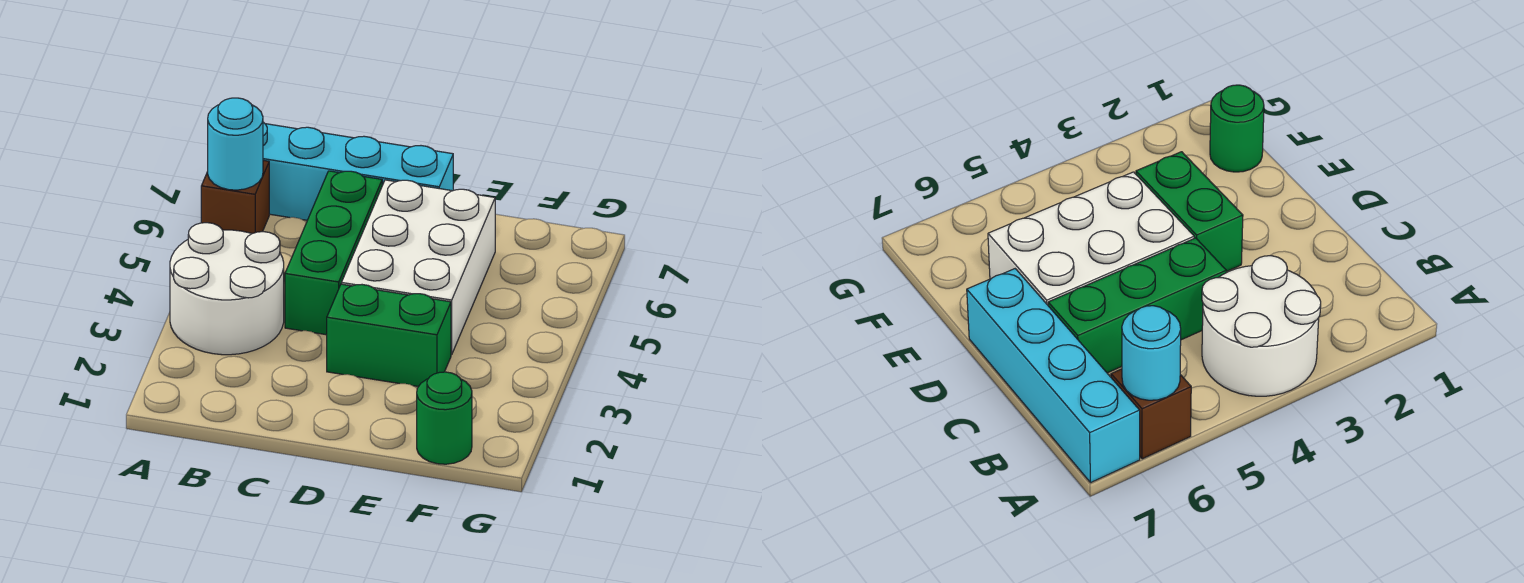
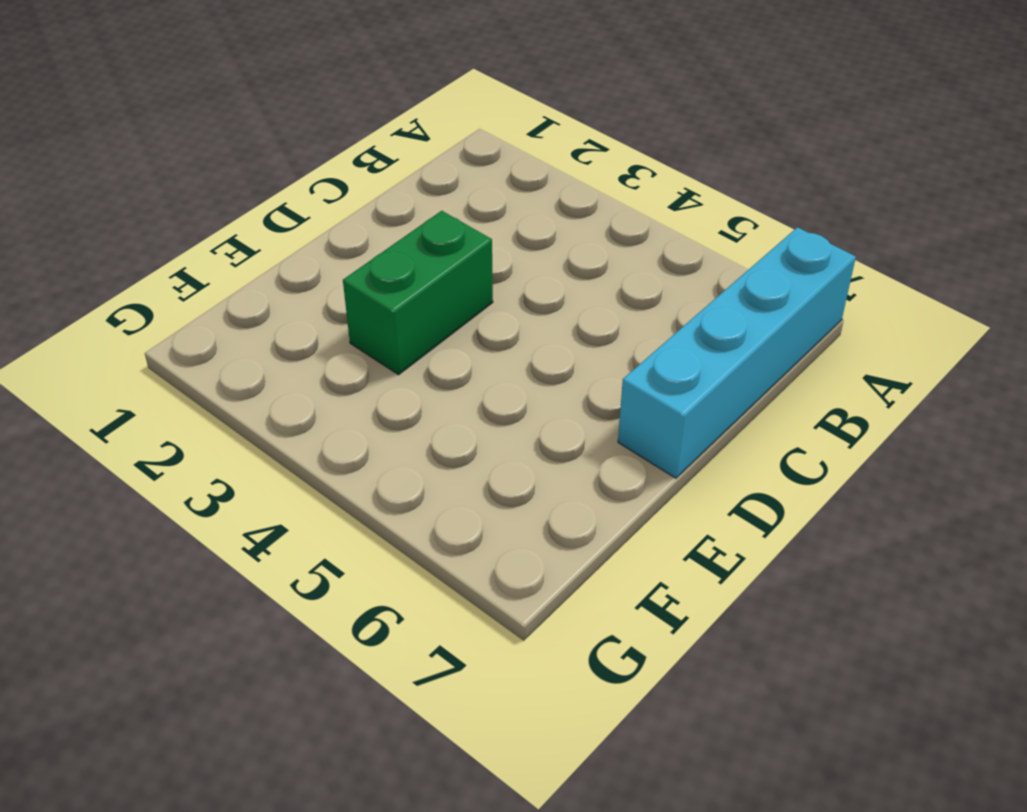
none -> white 2x2 round brick [170,223,284,355]
none -> brown 1x1 brick [201,160,269,234]

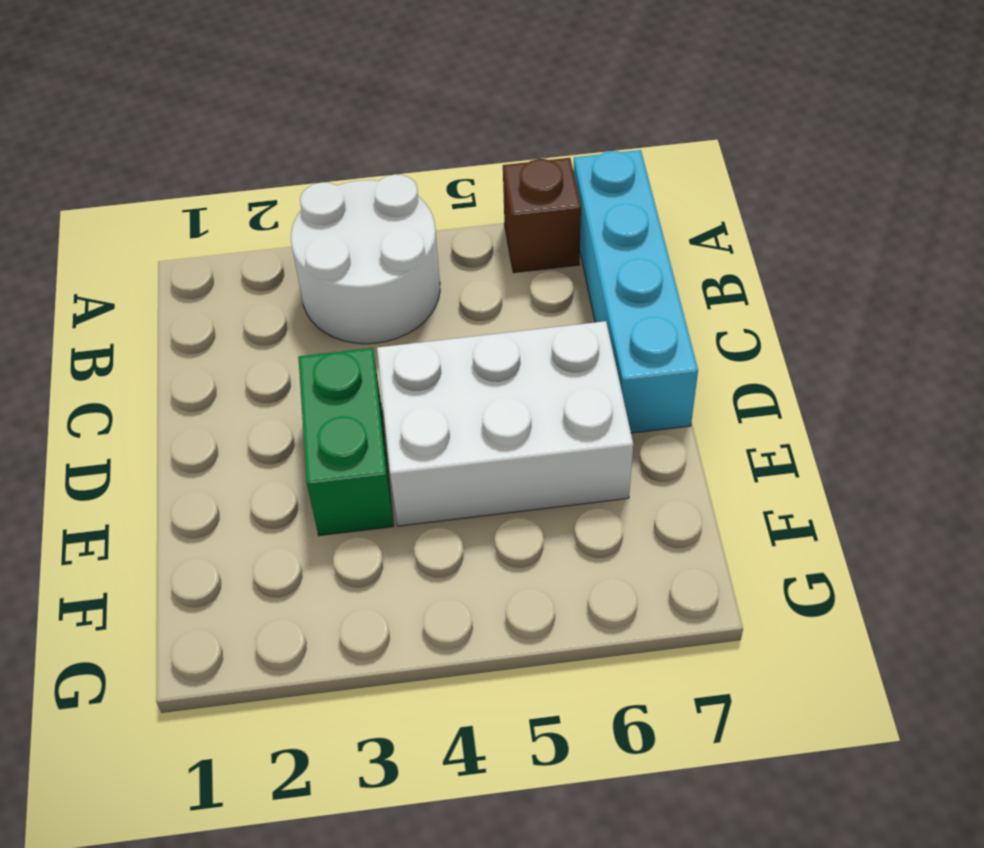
none -> green 1x3 brick [285,171,382,335]
none -> green 1x1 round brick [417,372,472,464]

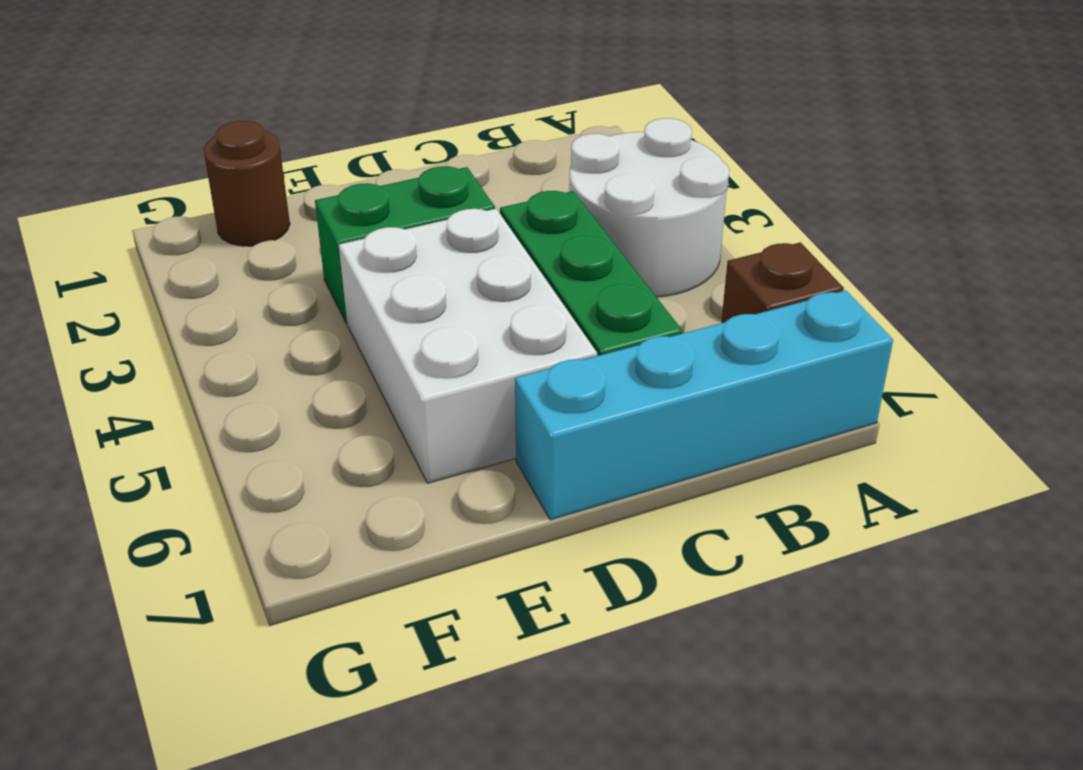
brown 1x1 round brick [204,121,290,246] -> green 1x1 round brick [417,372,472,464]
none -> cyan 1x1 round brick [208,98,263,190]

